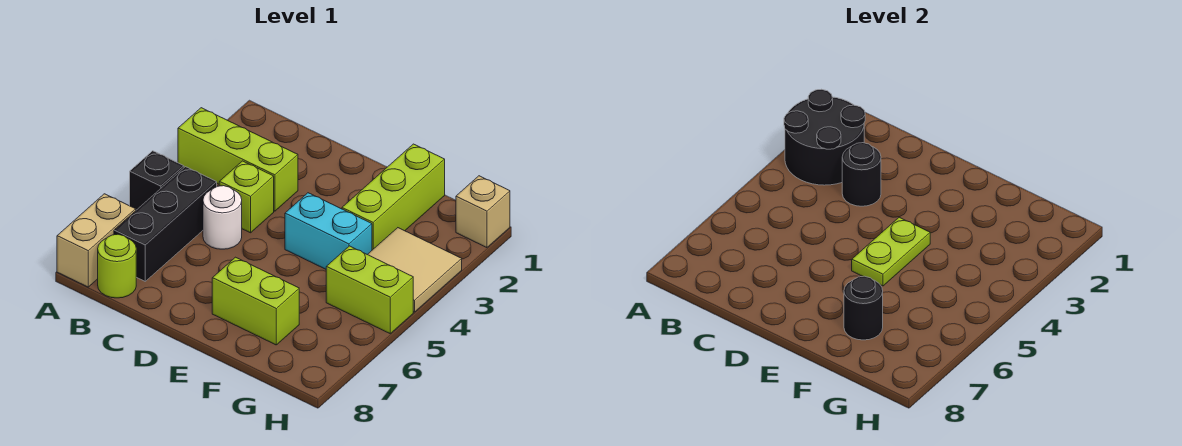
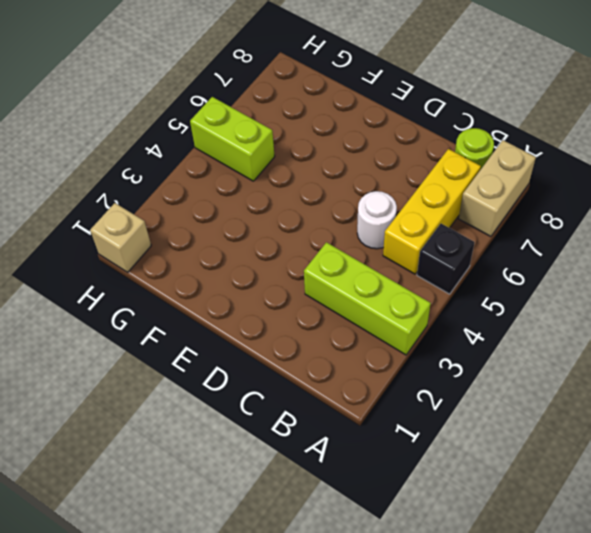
yellow 1x3 brick [383,149,481,274] -> black 1x3 brick [114,167,217,281]
none -> lime 1x1 brick [219,161,274,233]
none -> cyan 1x2 brick [285,193,372,269]
none -> lime 1x2 brick [212,257,299,345]

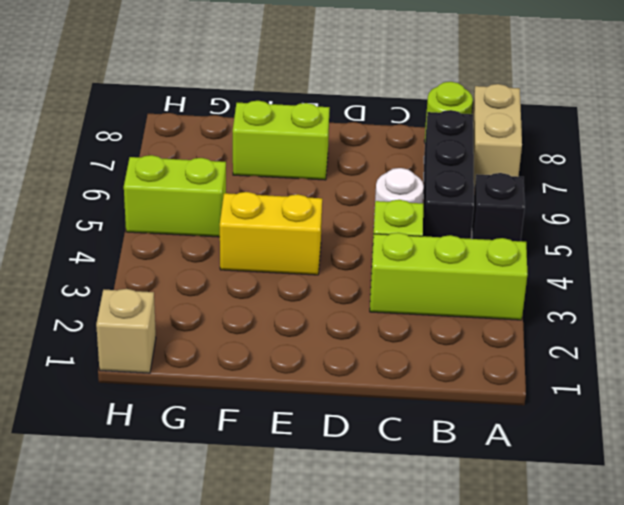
yellow 1x2 brick [220,192,322,275] -> cyan 1x2 brick [285,193,372,269]
none -> lime 1x3 brick [342,144,445,250]
none -> tan 2x2 tile [367,228,462,312]
none -> black 2x2 round brick [784,89,865,185]

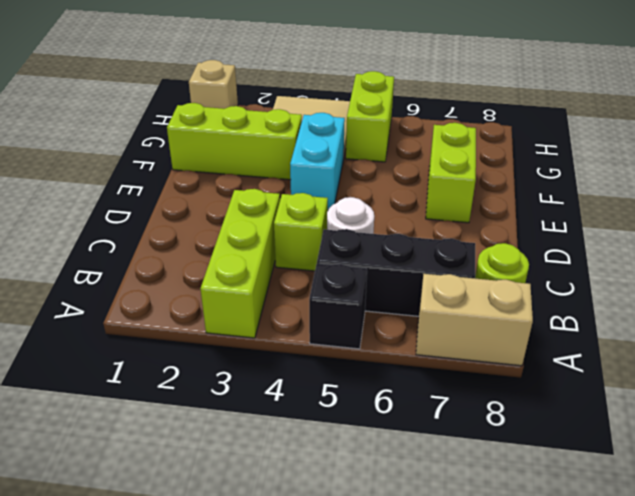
none -> black 2x2 round brick [784,89,865,185]
none -> black 1x1 round brick [842,143,881,206]
none -> lime 1x2 plate [852,217,930,286]

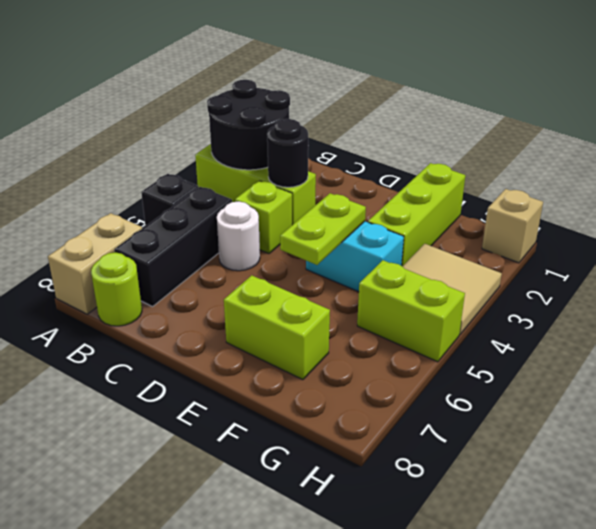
none -> black 1x1 round brick [844,276,883,340]

